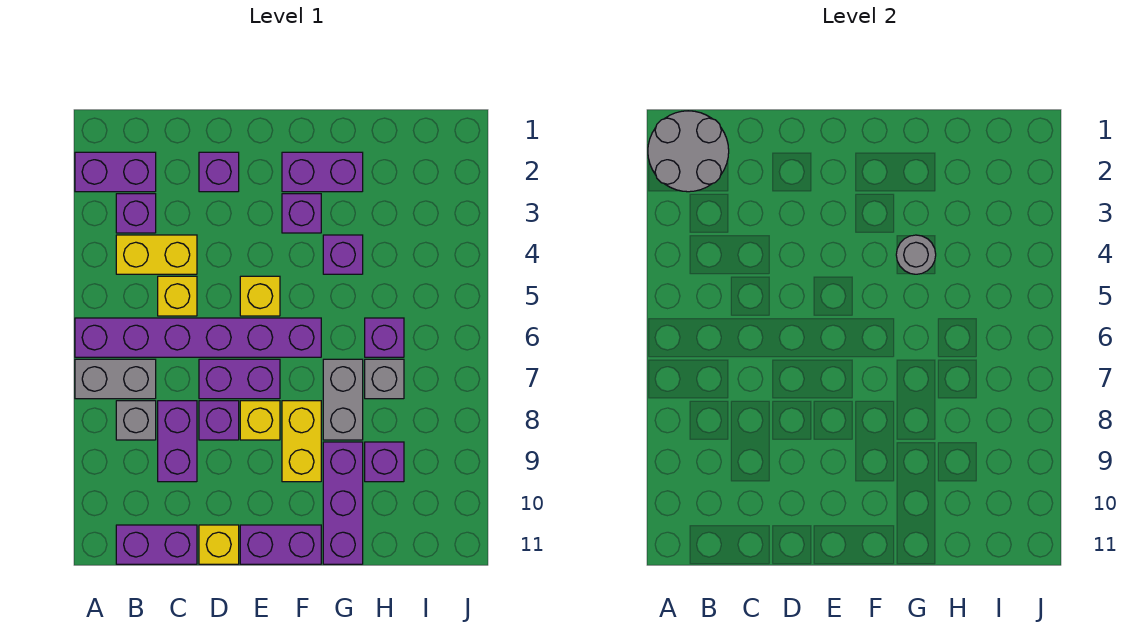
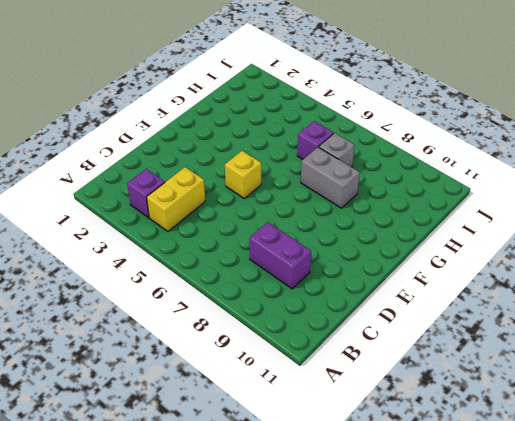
none -> purple 1x2 brick [75,152,156,192]
none -> purple 1x6 brick [75,318,321,357]
none -> grey 1x2 brick [75,359,156,399]

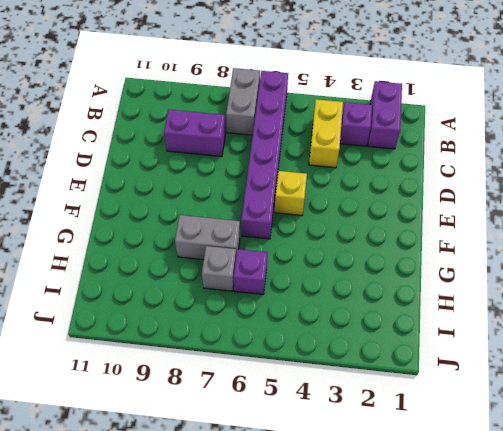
none -> grey 1x1 brick [116,401,156,440]
none -> purple 1x2 brick [116,525,197,564]
none -> yellow 1x1 brick [158,276,197,316]

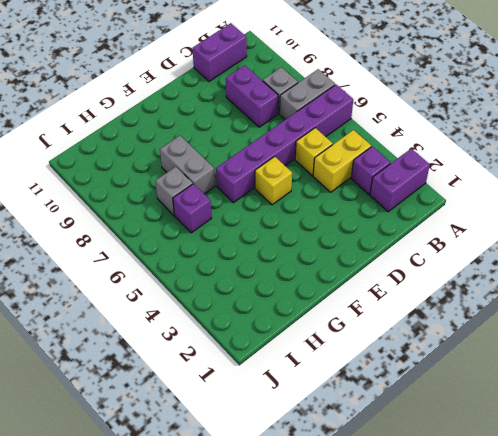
none -> purple 1x1 brick [199,152,239,192]
none -> purple 1x2 brick [199,359,280,399]
none -> purple 1x1 brick [199,401,239,440]

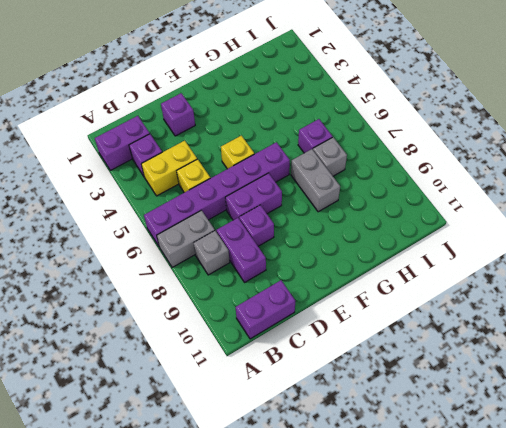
none -> yellow 1x1 brick [199,525,239,564]
none -> yellow 1x1 brick [240,401,280,440]
none -> purple 1x2 brick [240,525,321,564]

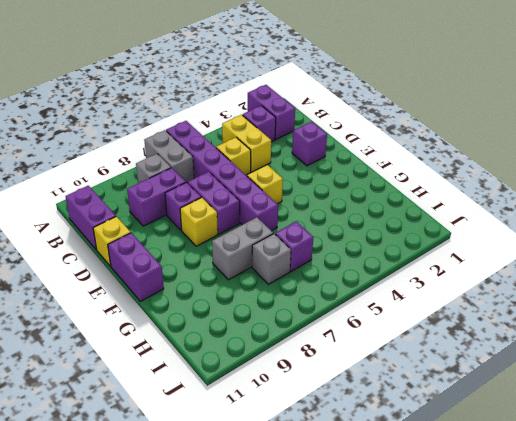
none -> purple 1x2 brick [282,152,363,192]
none -> purple 1x1 brick [282,194,321,233]
none -> yellow 1x2 brick [282,401,321,482]

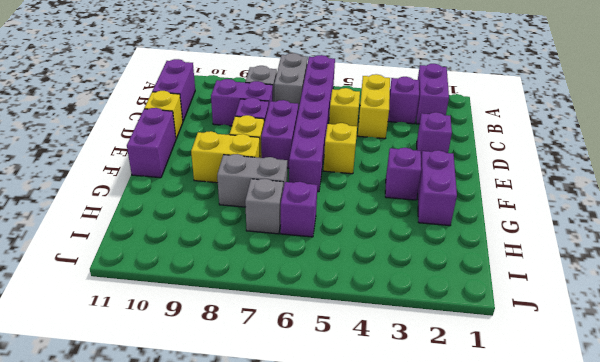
none -> purple 1x1 brick [323,235,363,274]
none -> purple 1x3 brick [323,442,363,564]
none -> purple 1x1 brick [365,442,404,482]

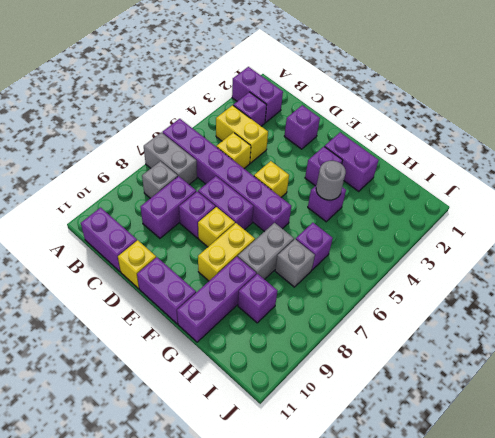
none -> grey 2x2 round brick [648,111,729,192]

